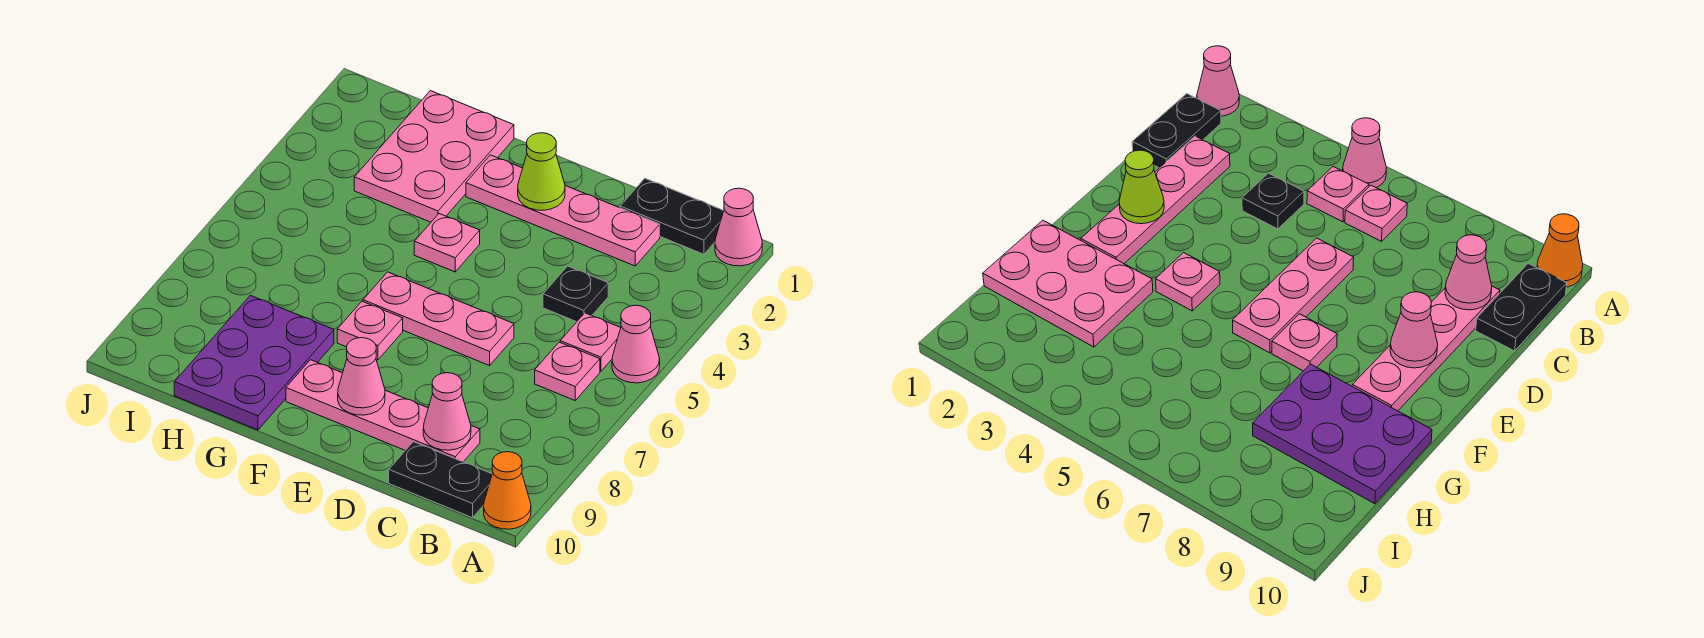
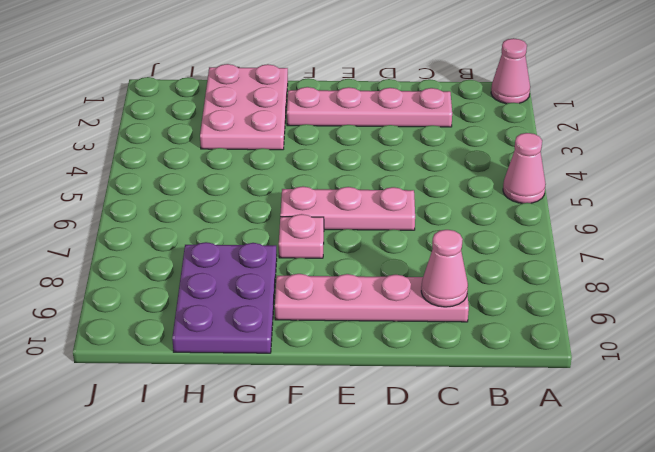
none -> orange 1x1 cone [484,452,531,529]
none -> black 1x2 plate [620,179,724,254]
none -> pink 1x1 plate [560,313,621,371]

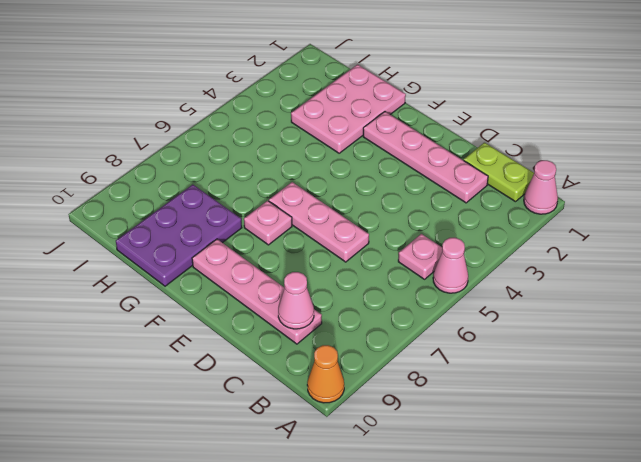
lime 1x2 plate [464,143,534,202] -> black 1x2 plate [620,179,724,254]
none -> pink 1x1 plate [535,342,600,400]
none -> black 1x2 plate [389,442,492,518]
none -> black 1x1 plate [543,266,608,322]

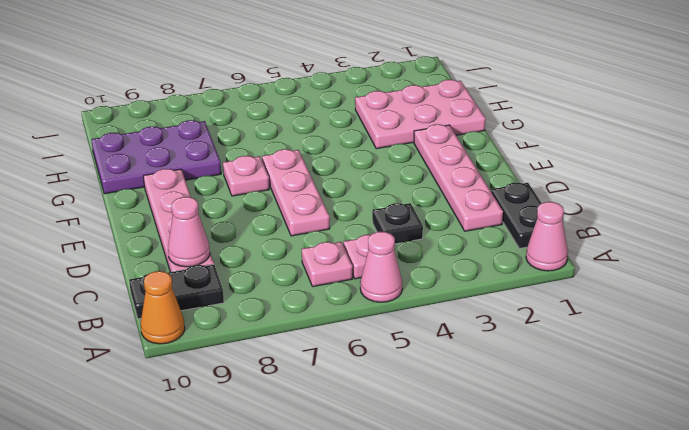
black 1x2 plate [129,264,224,319] -> black 1x2 plate turned to [389,442,492,518]
none -> pink 1x1 plate [414,214,480,272]
none -> lime 1x1 cone [518,133,565,210]
none -> pink 1x1 cone [338,338,385,415]

